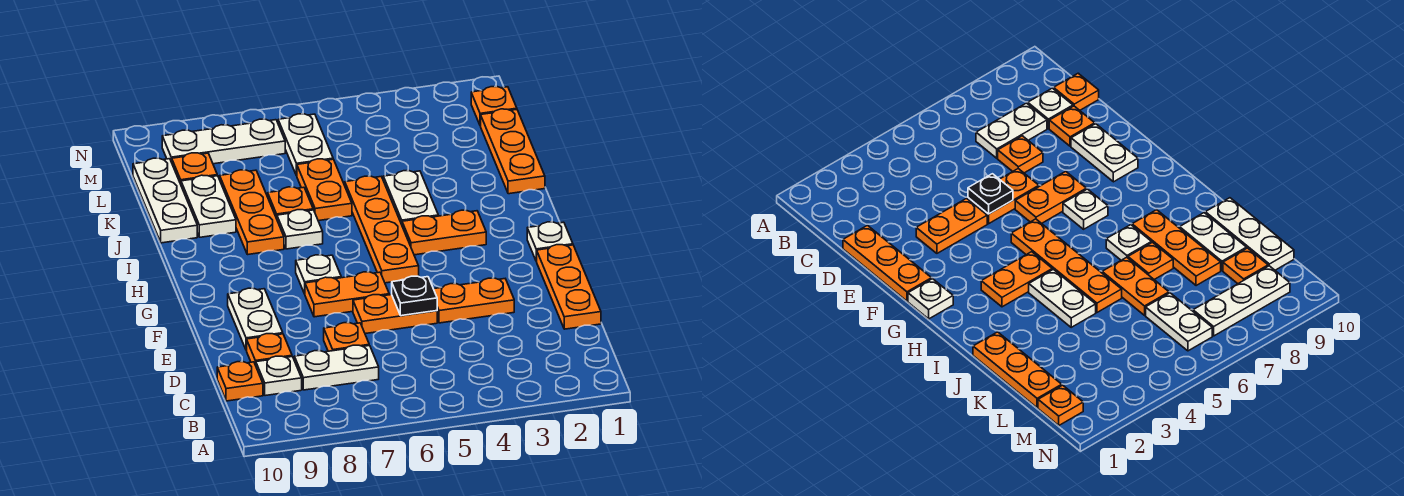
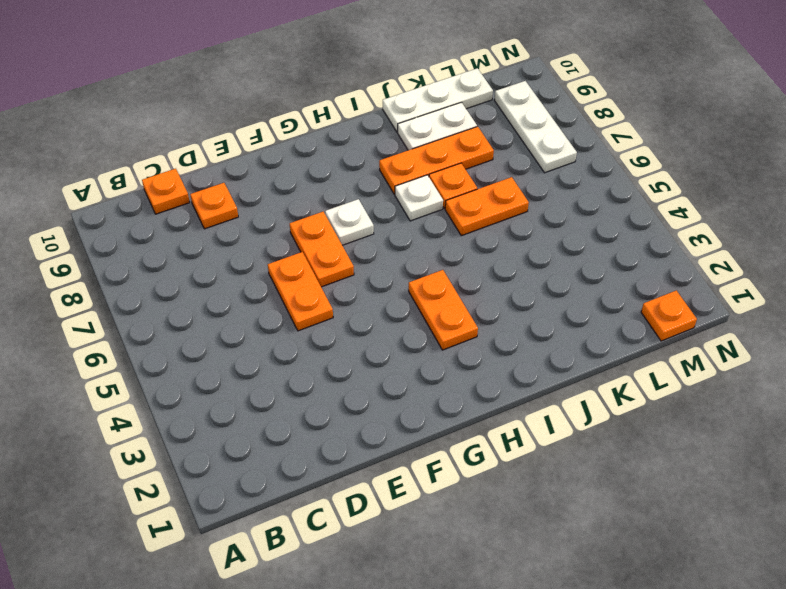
none -> white 1x2 plate [294,345,379,390]
none -> white 1x1 plate [256,356,302,396]
none -> orange 1x3 plate [537,245,601,329]

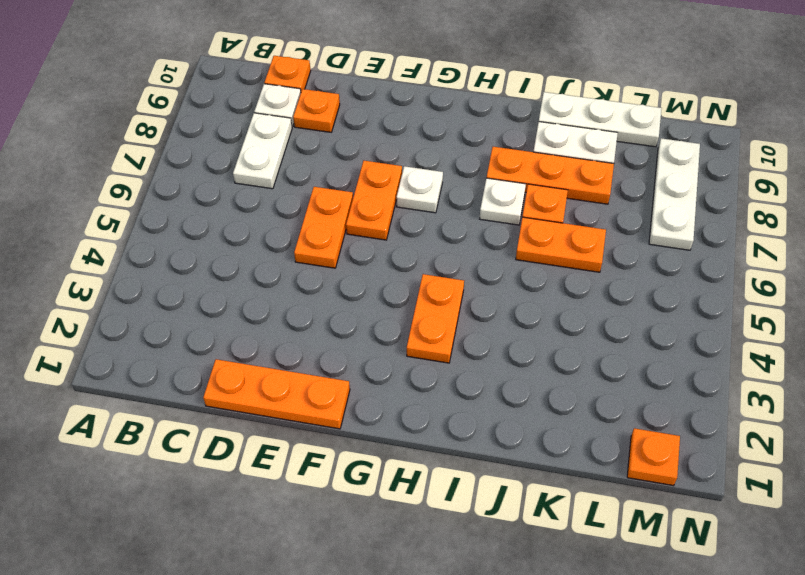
none -> orange 1x1 plate [324,323,369,351]
none -> orange 1x2 plate [434,278,514,323]
none -> white 1x2 plate [228,288,283,350]

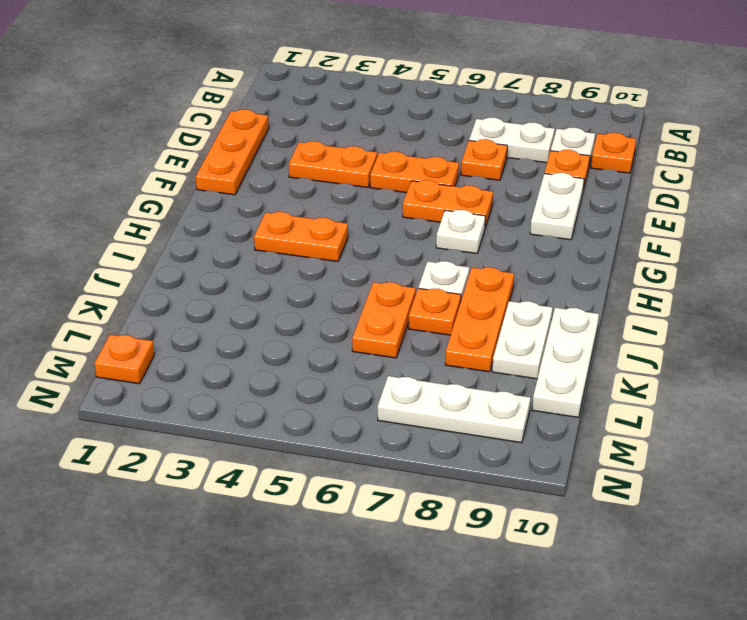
none -> white 1x1 plate [527,222,573,261]
none -> orange 1x4 plate [345,176,419,283]
none -> white 1x2 plate [383,171,438,224]

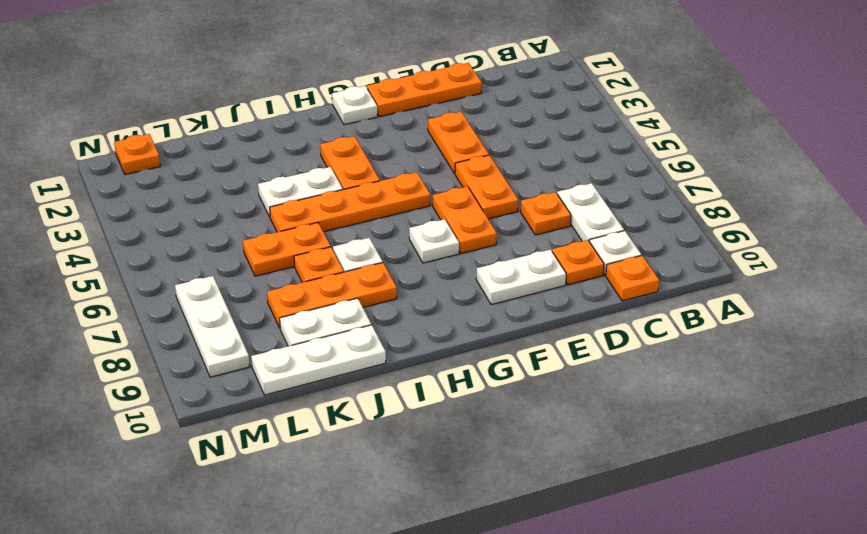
none -> orange 1x3 plate [481,109,545,194]
none -> white 1x2 plate [278,114,333,176]
none -> orange 1x1 plate [172,153,217,184]

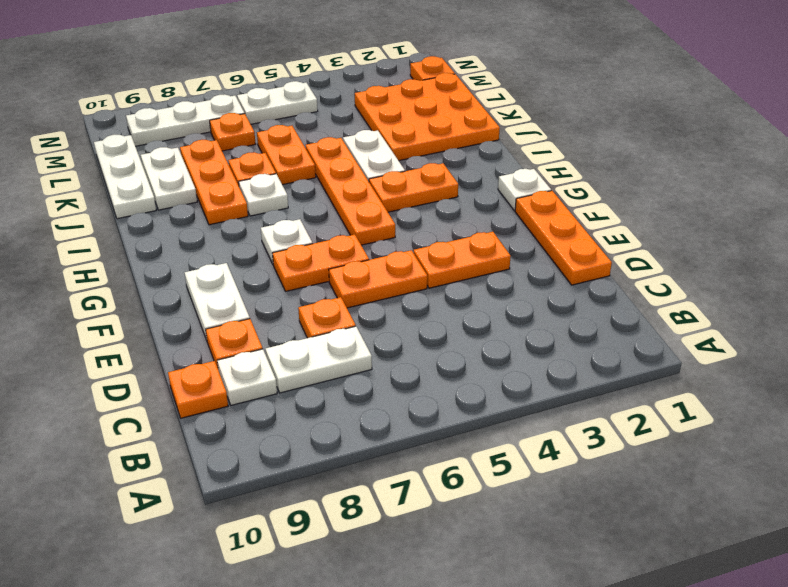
orange 3x3 plate [355,73,500,161] -> orange 1x3 plate [481,109,545,194]
orange 1x1 plate [210,113,256,151] -> orange 1x1 plate moved to [172,153,217,184]
white 1x2 plate [237,81,318,124] -> white 1x2 plate turned to [278,114,333,176]
none -> black 1x1 plate [392,276,437,316]

